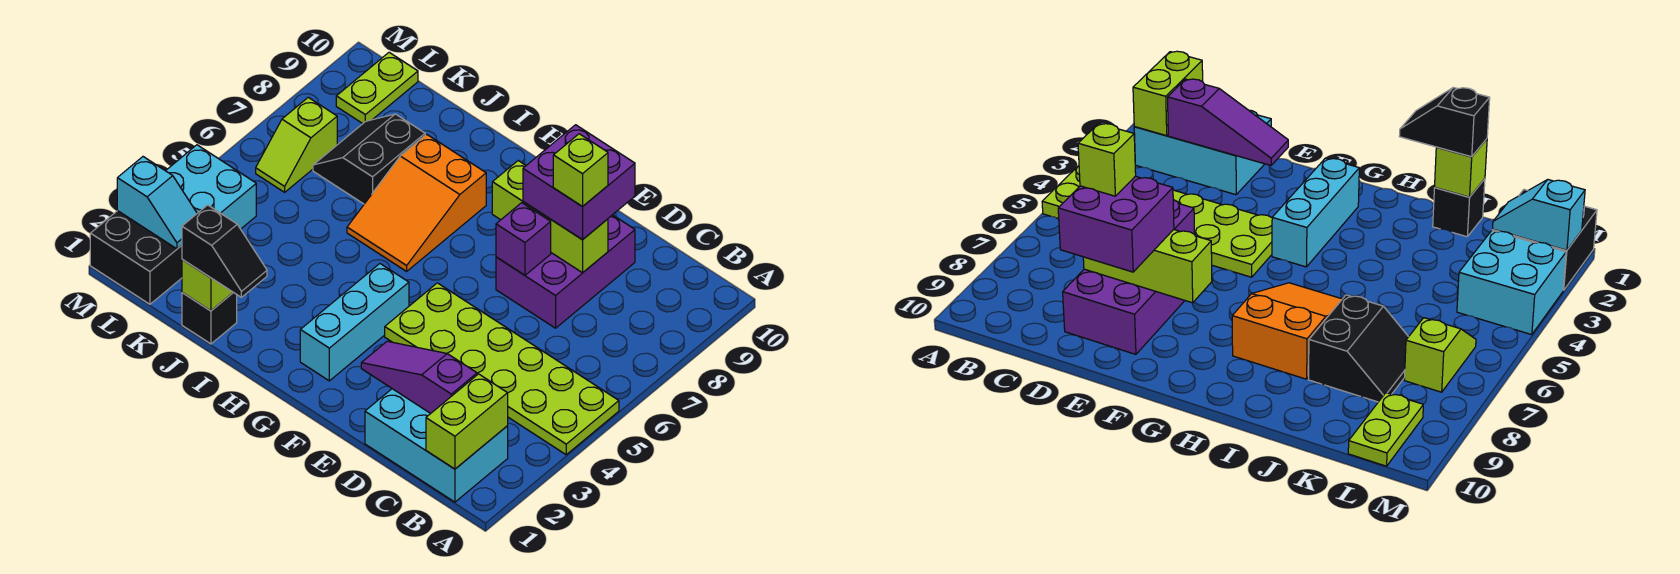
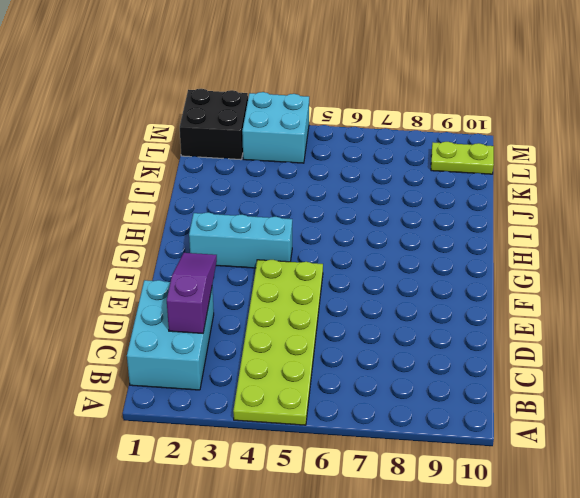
none -> purple 2x3 brick [496,215,635,328]
none -> orange 2x3 slope [347,134,486,271]
none -> black 1x1 brick [182,293,237,344]

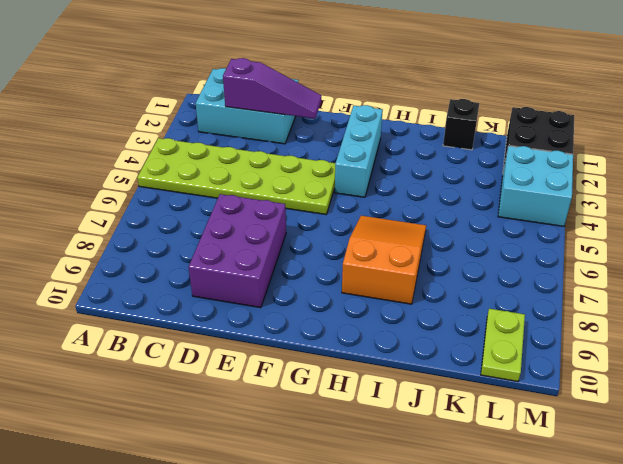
none -> black 2x2 slope [313,114,425,204]
none -> lime 1x2 slope [256,97,337,192]
none -> lime 1x2 brick [426,374,508,469]

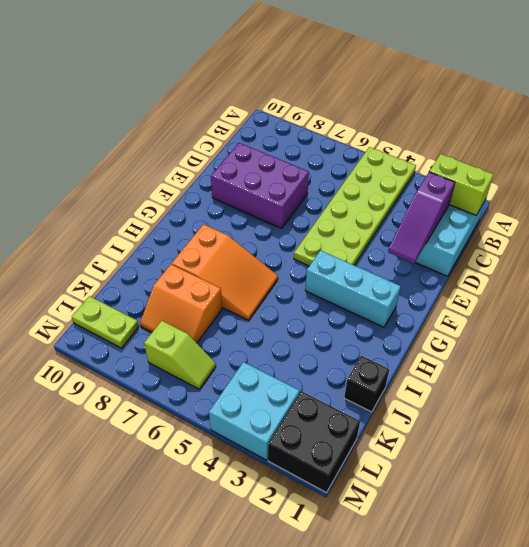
orange 2x2 slope [140,264,222,343] -> black 2x2 slope [313,114,425,204]
none -> lime 1x3 brick [492,161,608,273]
none -> purple 1x1 brick [496,203,551,275]
none -> lime 1x1 brick [182,259,233,311]

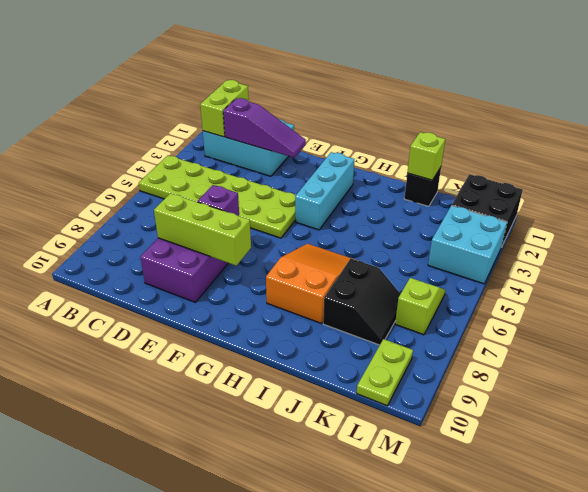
none -> cyan 1x2 slope [117,157,197,249]
none -> purple 2x2 brick [523,125,635,240]
none -> black 1x2 slope [182,205,267,297]

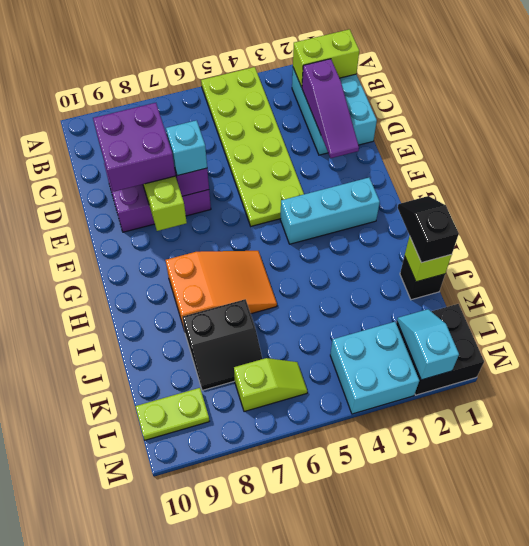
cyan 1x1 brick [166,120,207,176] -> none
none -> lime 1x1 brick [553,134,608,207]

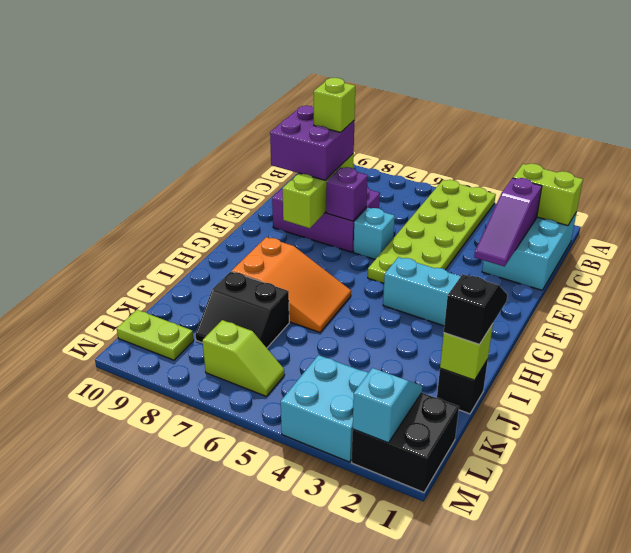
cyan 1x1 brick [353,208,395,259] -> none

